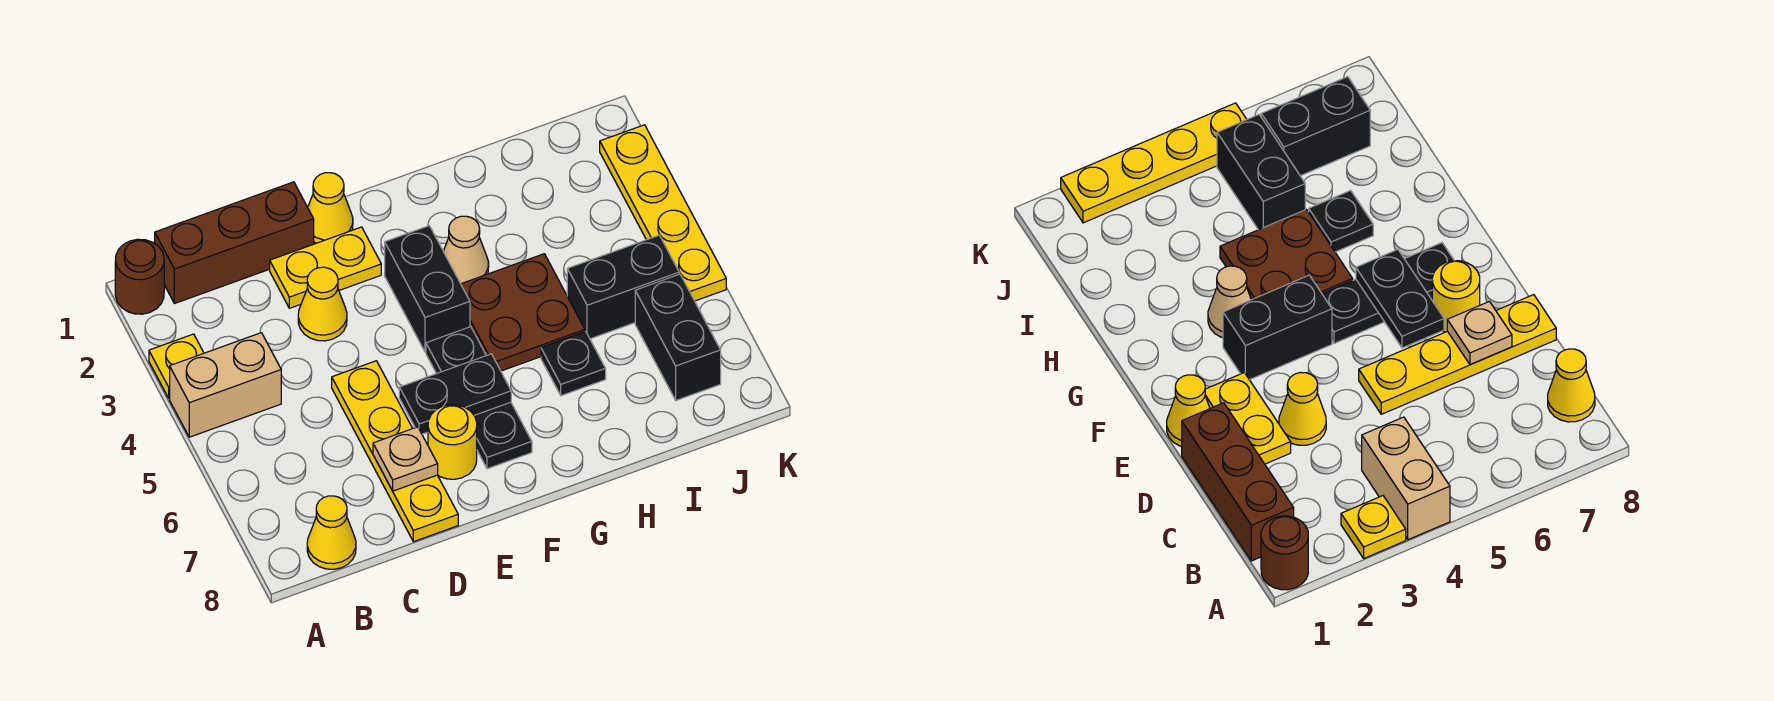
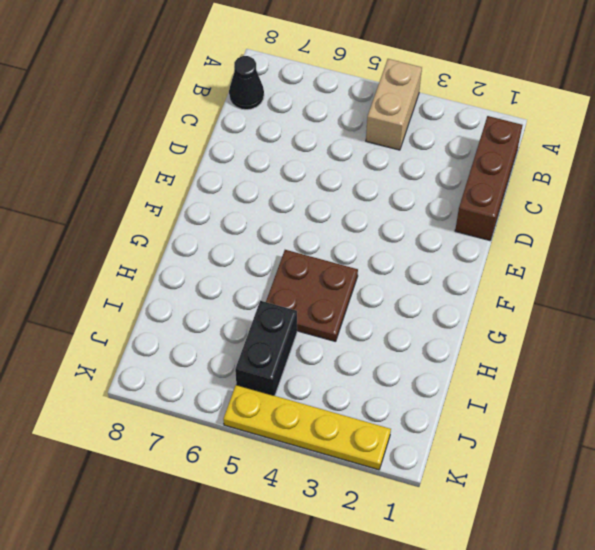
black 1x1 cone [229,56,264,110] -> yellow 1x1 cone [307,496,356,569]
none -> brown 1x1 round brick [115,239,164,314]
none -> yellow 1x1 plate [149,334,204,398]
none -> yellow 1x2 plate [270,227,381,308]

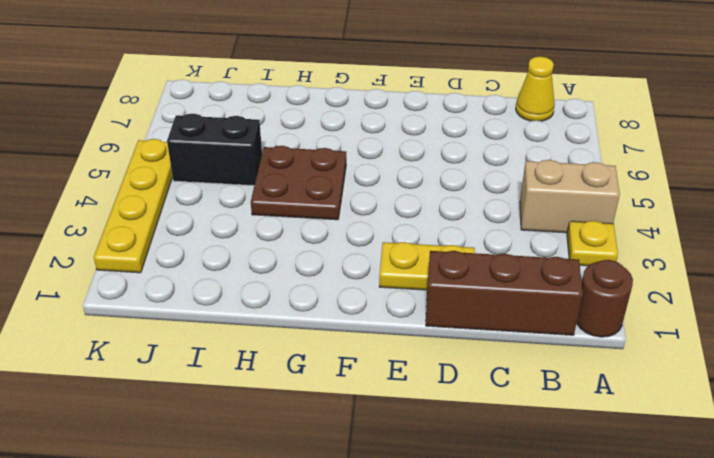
none -> yellow 1x1 cone [298,267,347,341]
none -> yellow 1x4 plate [332,361,458,542]
none -> yellow 1x1 cone [308,173,353,243]

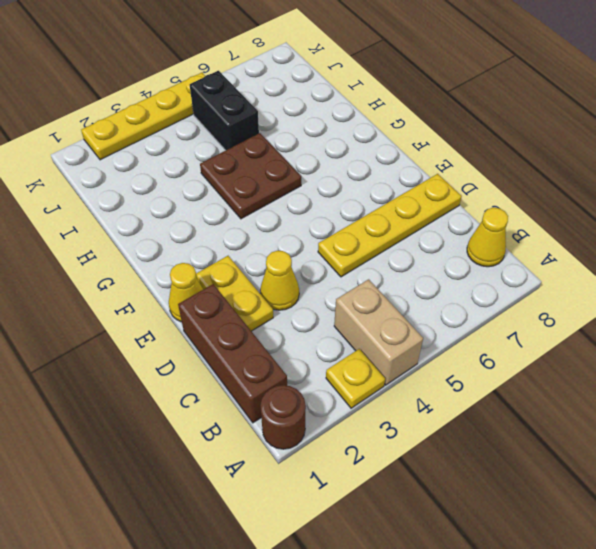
none -> yellow 1x1 round brick [428,405,477,479]
none -> black 1x2 brick [385,226,470,352]
none -> black 1x3 plate [426,327,532,469]

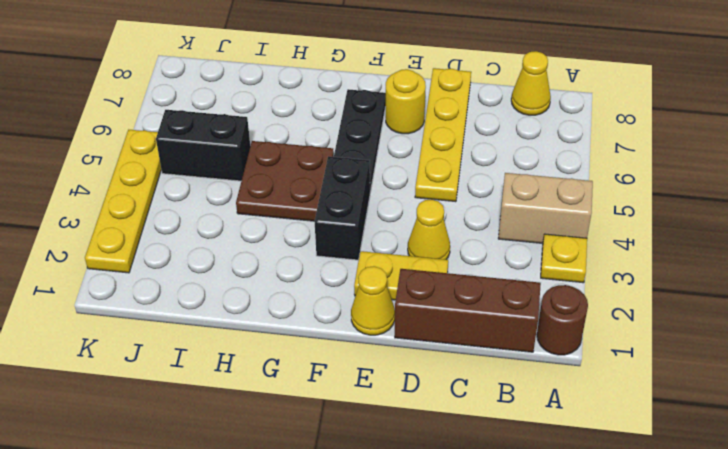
none -> tan 1x1 cone [443,216,489,284]
none -> black 1x1 plate [541,332,606,396]
none -> black 1x2 brick [635,274,721,400]

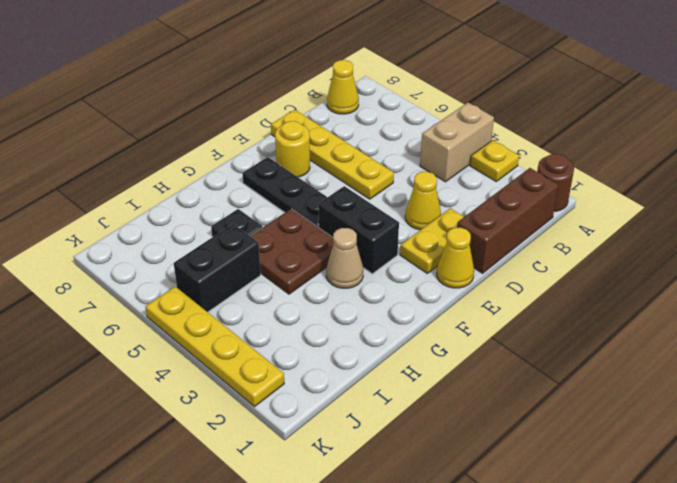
none -> black 1x2 brick [635,274,721,400]
none -> tan 1x1 plate [373,427,438,491]
none -> black 1x2 plate [399,354,511,434]

